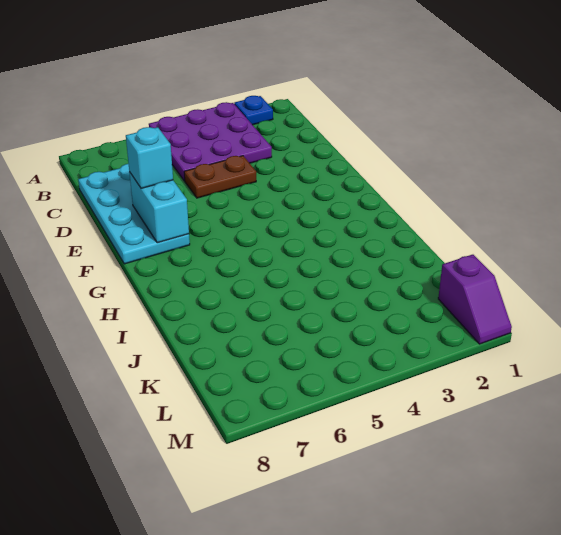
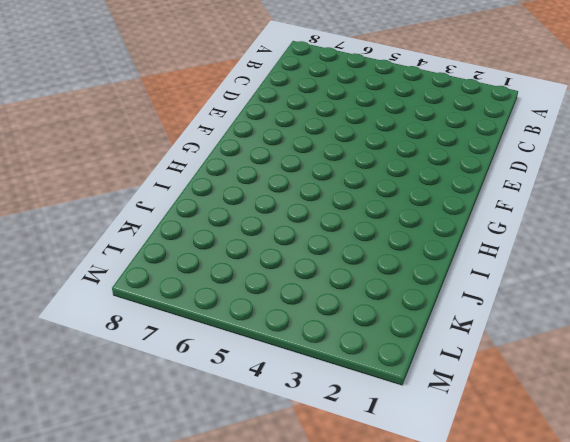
none -> blue 1x1 plate [234,96,273,125]
none -> purple 3x3 plate [149,102,272,181]

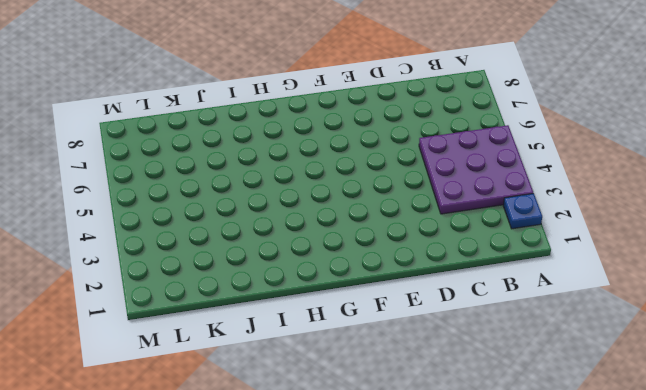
none -> cyan 2x4 plate [78,164,190,264]
none -> brown 1x2 plate [184,156,256,198]

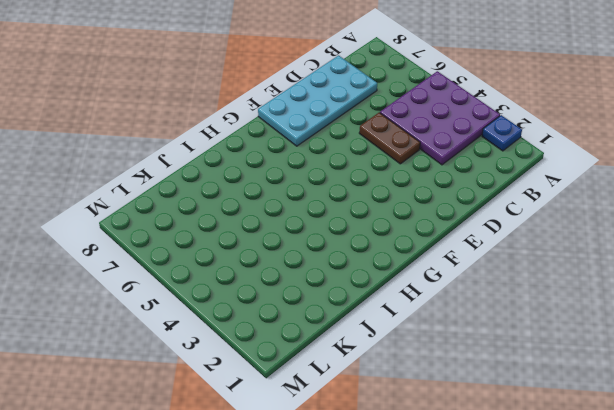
none -> purple 1x2 slope [438,255,512,344]
none -> cyan 1x2 brick [129,172,189,243]

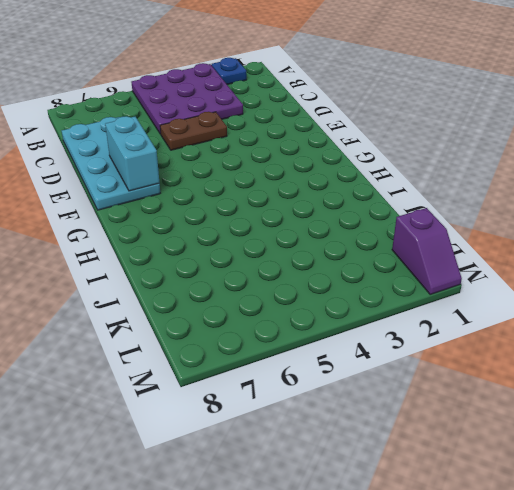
none -> cyan 1x1 brick [126,127,173,188]

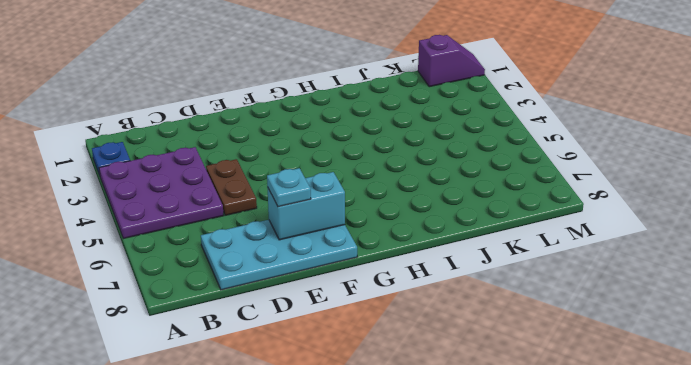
cyan 1x1 plate [267,168,311,207] -> cyan 1x1 brick [126,127,173,188]

